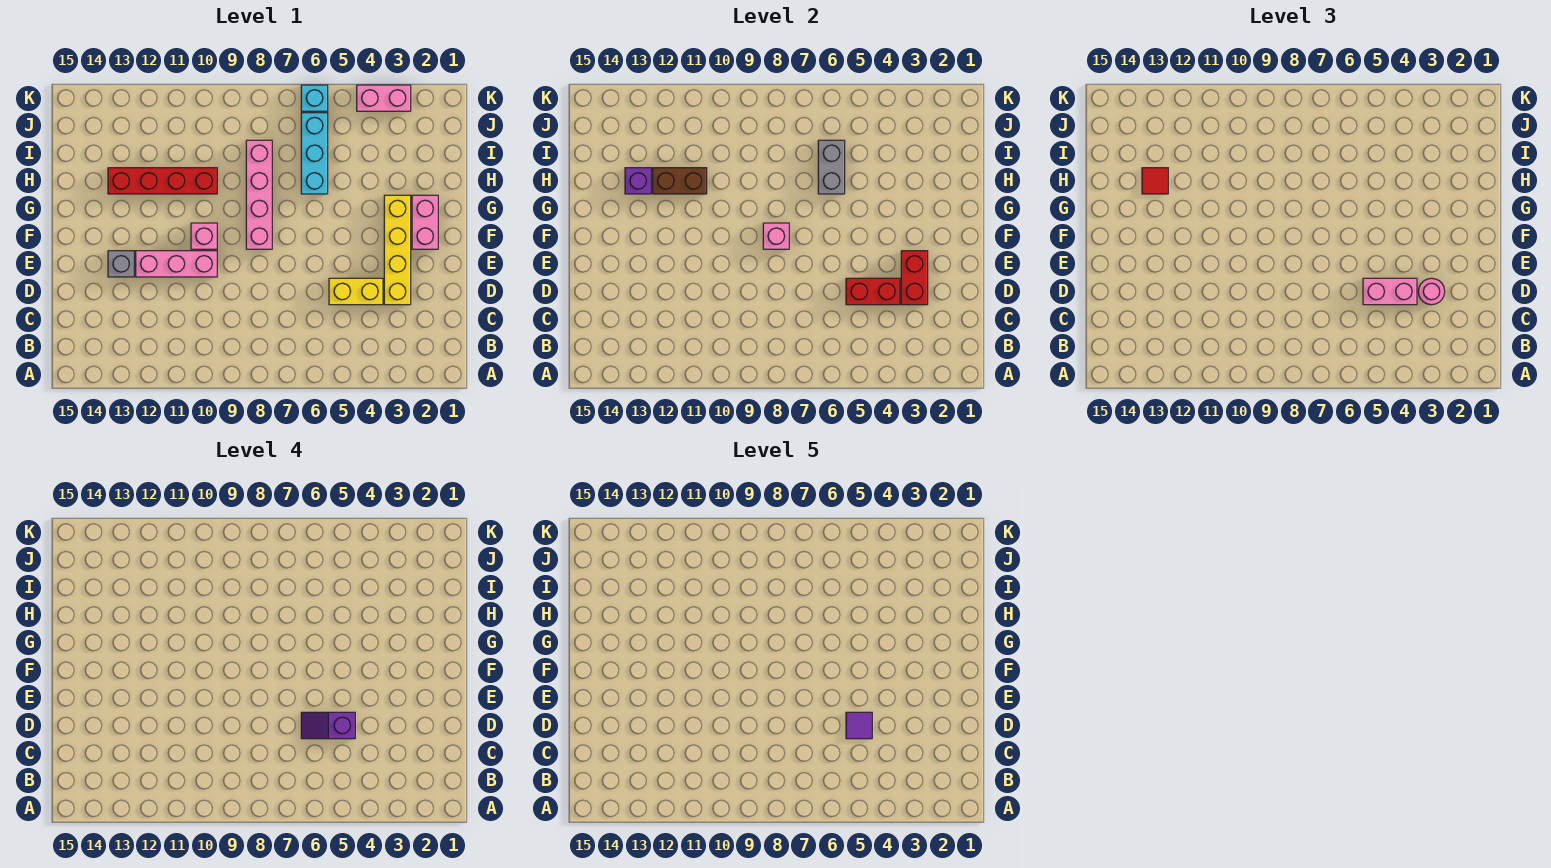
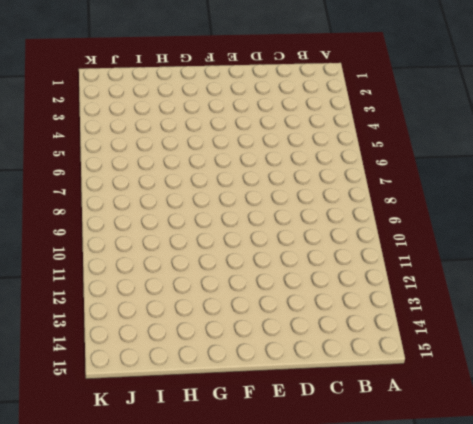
none -> yellow 1x4 brick [384,195,411,305]
none -> yellow 1x2 brick [329,278,383,305]
none -> pink 1x3 brick [136,251,217,277]

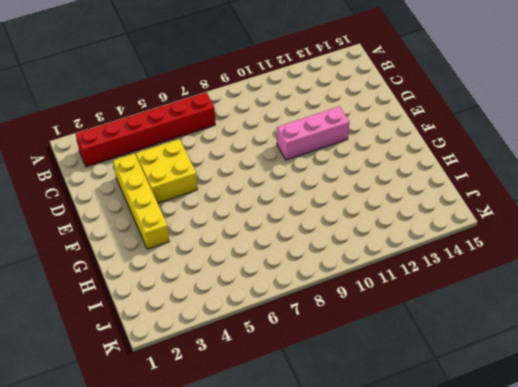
red 1x6 brick [76,92,215,167] -> none
yellow 2x2 brick [136,139,198,203] -> yellow 1x2 brick [329,278,383,305]
none -> grey 1x1 brick [108,251,134,277]
none -> pink 1x2 brick [412,195,438,249]
none -> pink 1x4 brick [246,140,272,249]

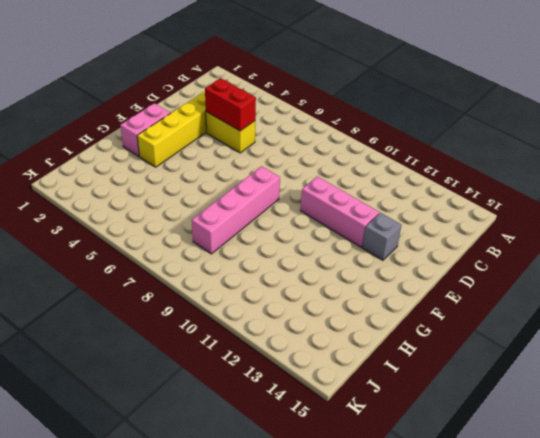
none -> pink 1x1 brick [191,223,217,249]
none -> cyan 1x3 brick [301,113,328,194]
none -> red 1x4 brick [108,168,217,194]

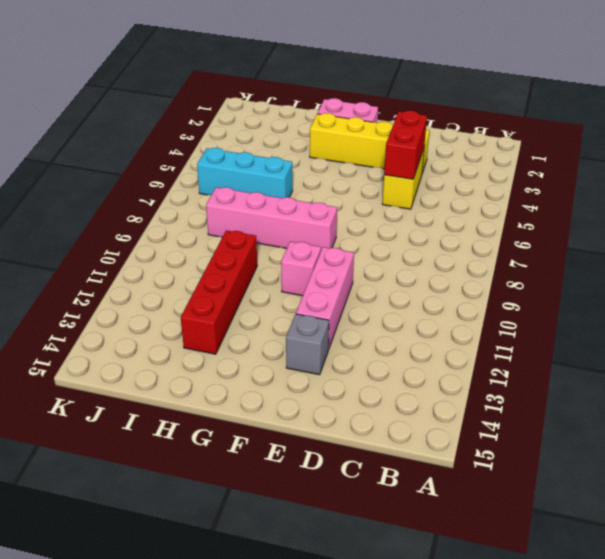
none -> pink 1x2 brick [357,85,411,111]
none -> cyan 1x1 brick [301,85,328,111]
none -> red 1x2 brick [901,251,928,305]

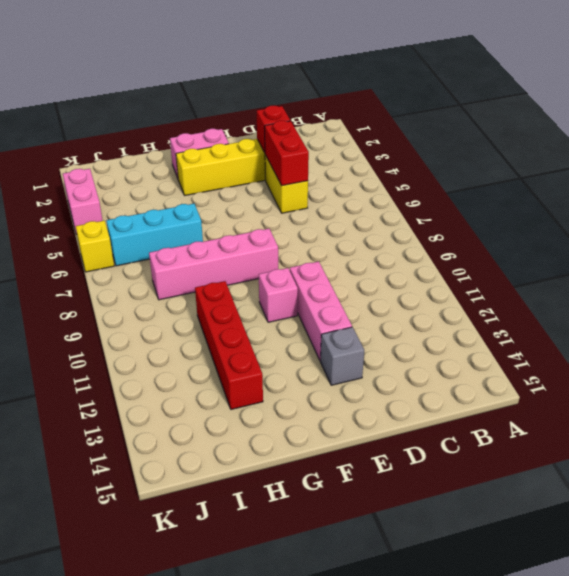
red 1x1 brick [257,106,290,152] -> red 1x2 brick [901,251,928,305]
yellow 1x1 brick [76,221,114,272] -> cyan 1x1 brick [301,85,328,111]
none -> pink 1x1 brick [763,223,789,249]
none -> grey 1x2 brick [818,140,845,194]
none -> brown 1x2 brick [653,168,707,194]

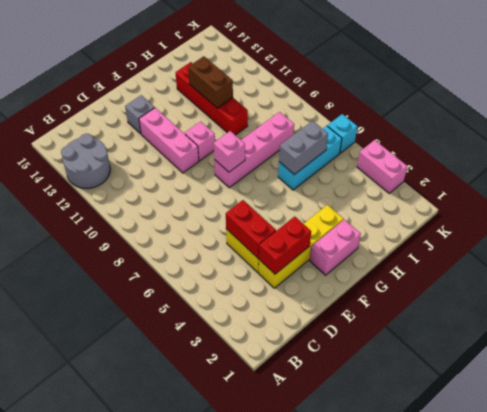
grey 2x2 round brick [61,134,110,188] -> none
none -> purple 1x1 brick [625,168,651,194]
none -> pink 1x1 round brick [1418,278,1445,305]
none -> pink 1x2 brick [1363,278,1417,305]

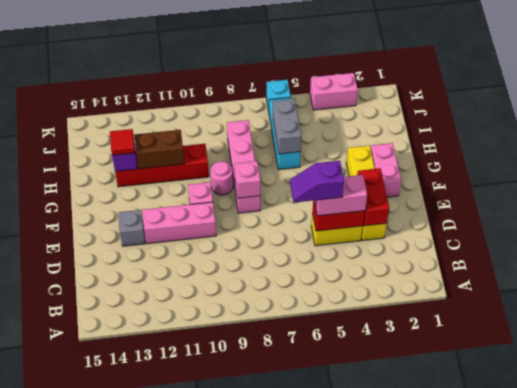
pink 1x1 round brick [210,161,233,195] -> pink 1x1 round brick moved to [1418,278,1445,305]
none -> purple 1x1 tile [846,712,872,739]

